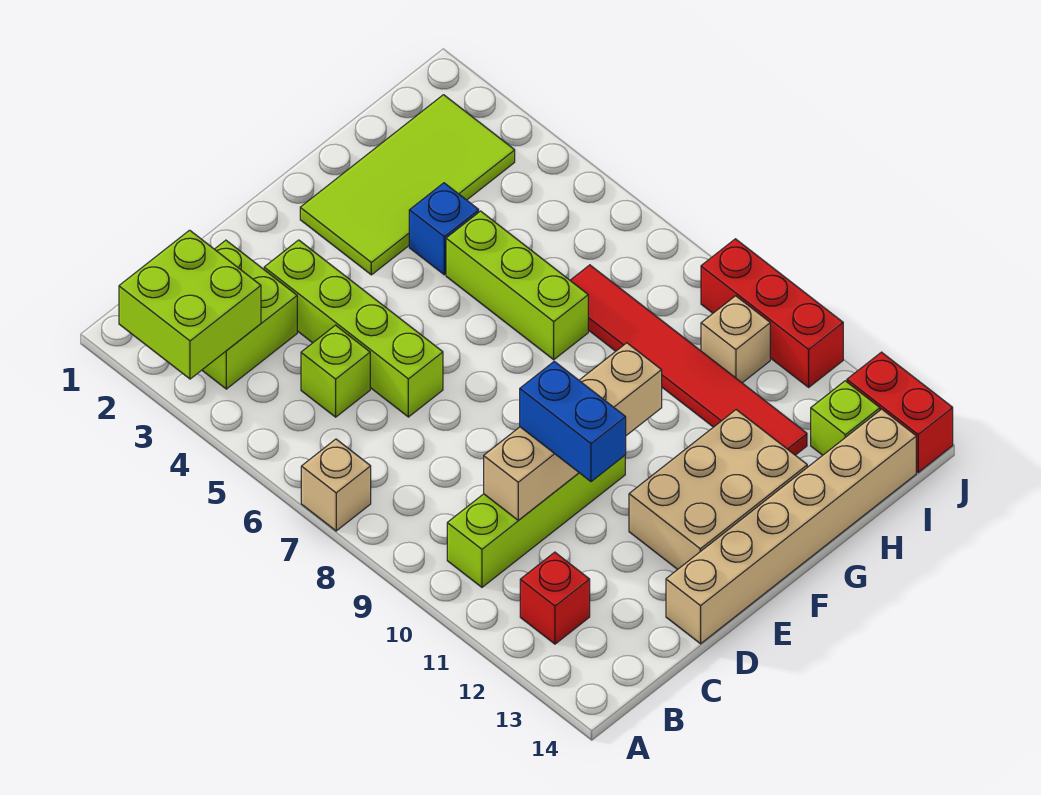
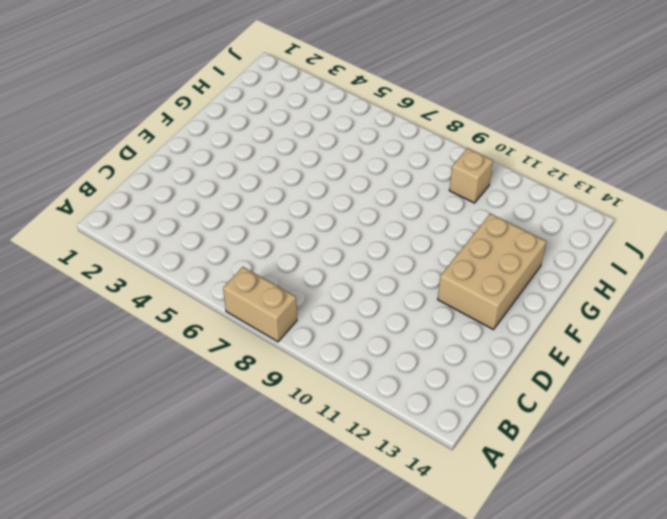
tan 1x2 brick [223,267,297,342] -> tan 1x1 brick [301,439,371,531]
none -> lime 2x2 brick [202,240,297,389]
none -> lime 1x4 brick [447,456,625,587]
none -> red 1x1 brick [520,552,590,644]

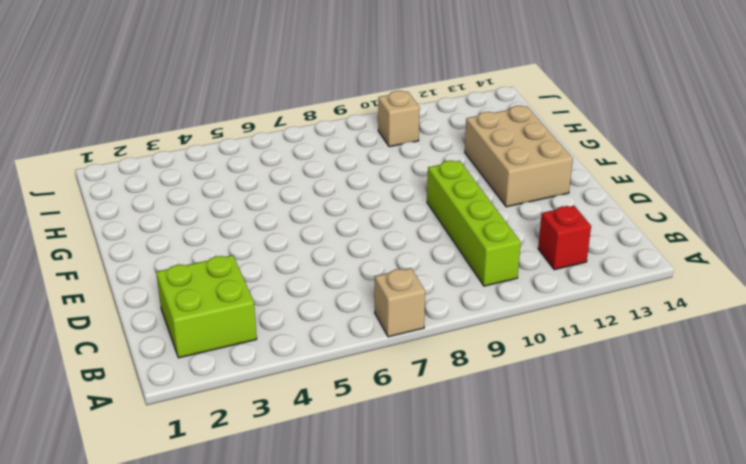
none -> lime 1x1 brick [301,325,370,417]
none -> lime 1x4 brick [264,240,443,417]
none -> tan 1x6 brick [666,409,916,644]

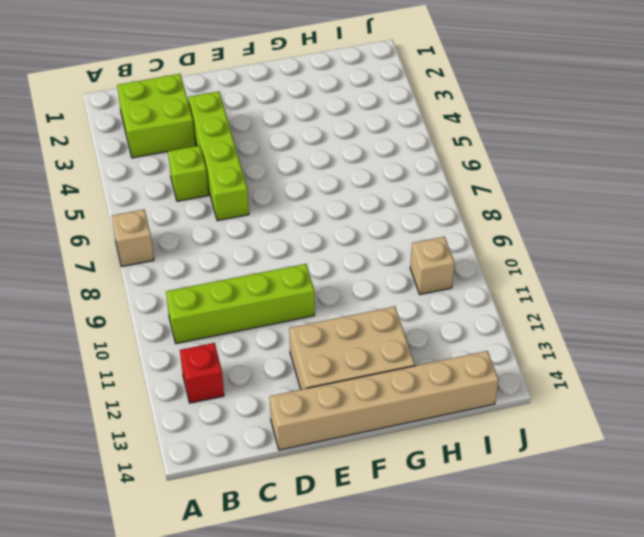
none -> lime 2x4 tile [300,95,515,275]
none -> blue 1x1 brick [409,183,479,275]
none -> lime 1x3 brick [446,211,588,360]

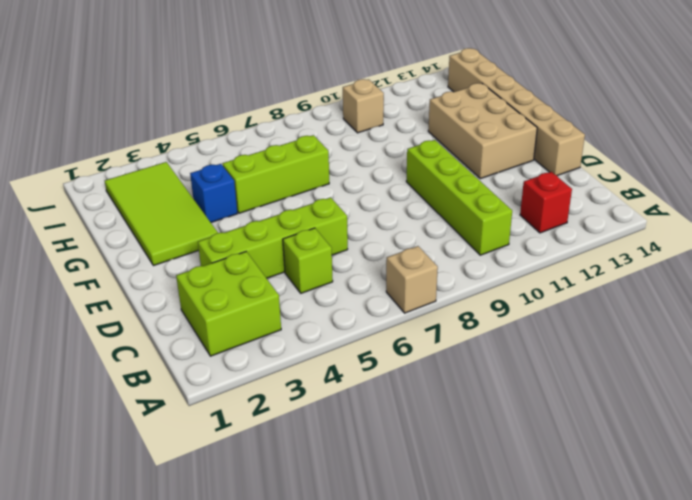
none -> red 1x6 tile [570,265,807,455]
none -> lime 1x1 brick [811,381,880,455]
none -> red 1x3 brick [701,239,843,387]

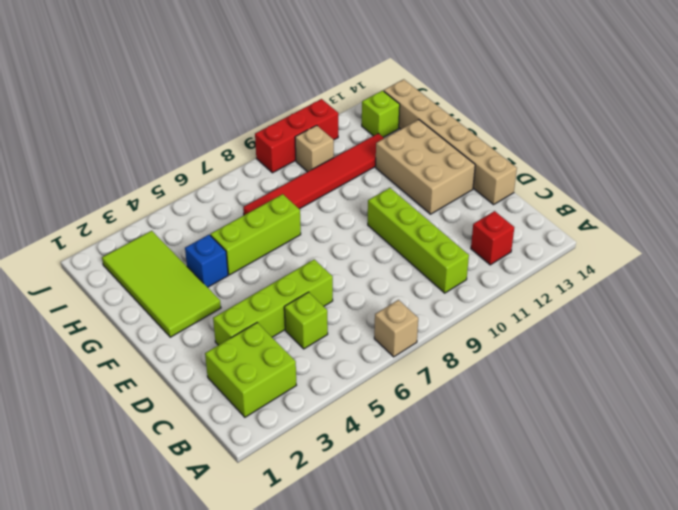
none -> red 1x2 brick [847,352,953,472]
none -> lime 2x2 brick [119,230,261,379]
none -> tan 1x4 brick [484,343,662,520]

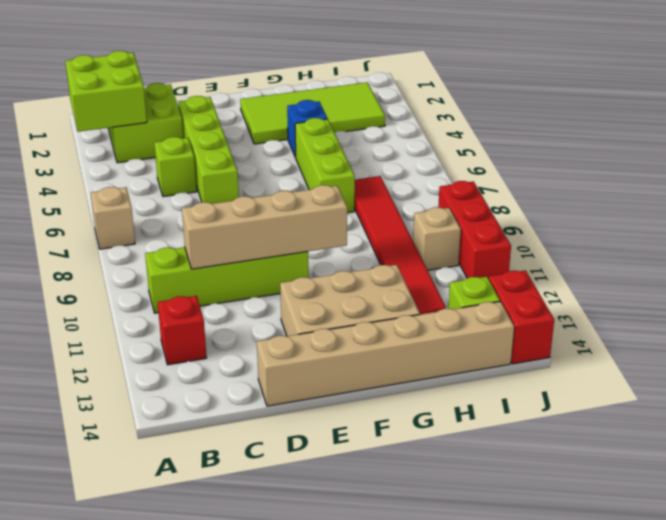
none -> blue 1x2 brick [520,361,626,482]

